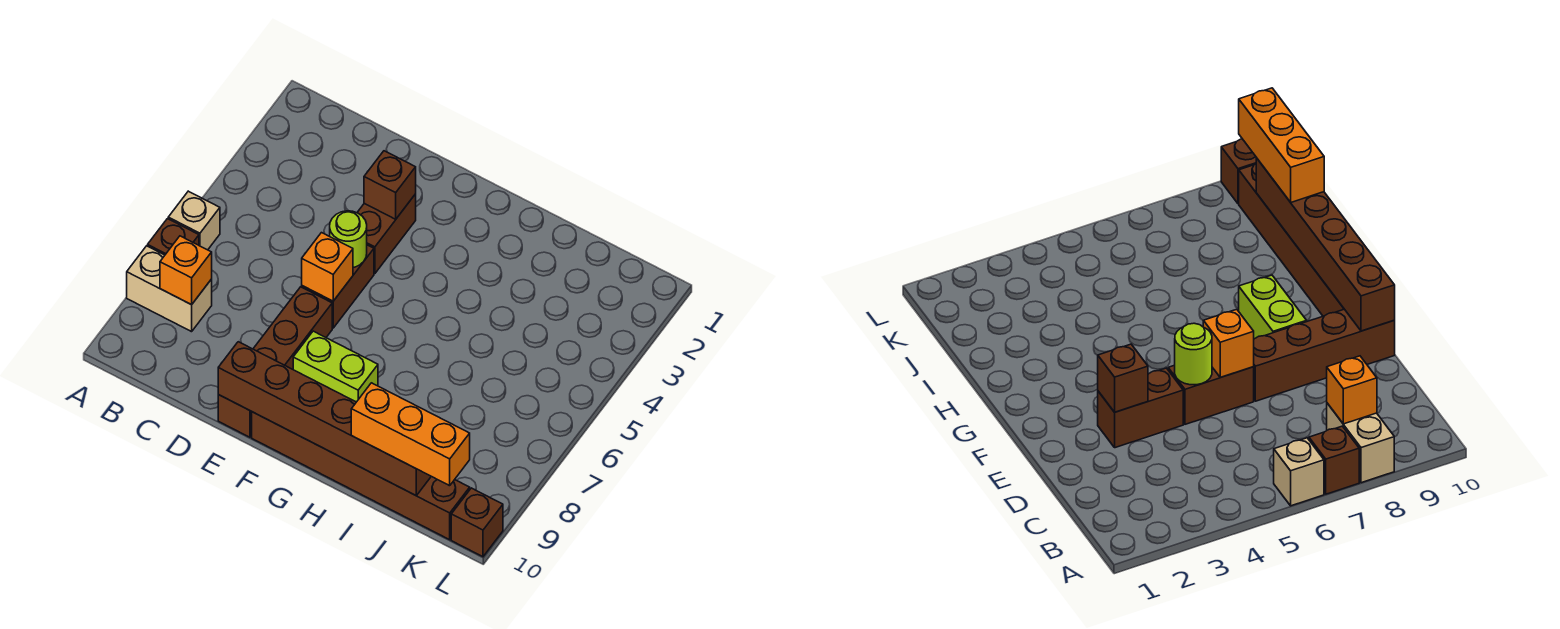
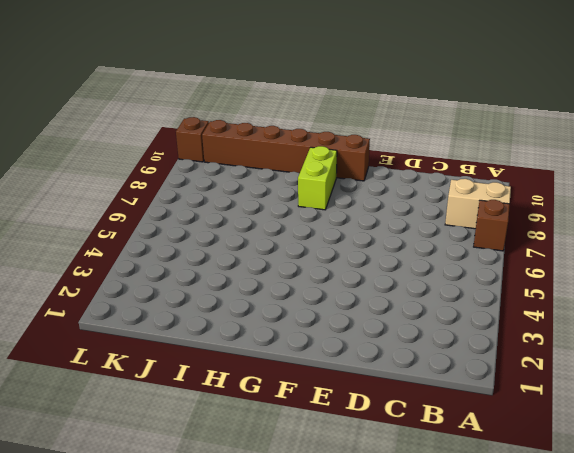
lime 1x2 brick [298,146,337,210] -> lime 1x2 brick turned to [293,331,378,402]
none -> tan 1x1 brick [168,191,220,250]
none -> brown 1x2 brick [357,194,416,274]
none -> brown 1x2 brick [302,245,374,328]

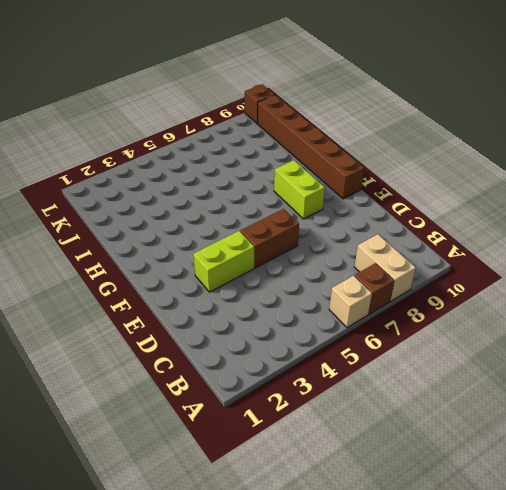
lime 1x2 brick [193,231,254,292] -> brown 1x2 brick [357,194,416,274]
none -> brown 1x4 brick [218,287,332,437]
none -> orange 1x1 brick [160,236,212,305]
none -> brown 1x1 brick [364,151,416,219]

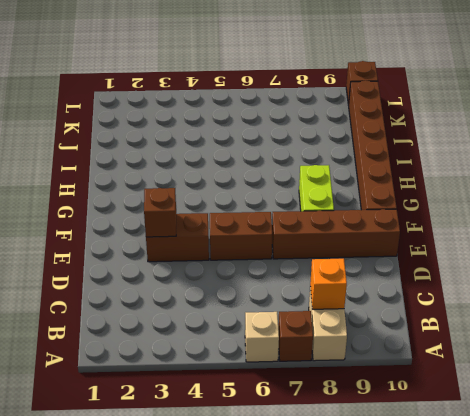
none -> lime 1x1 round brick [330,211,367,267]
none -> orange 1x1 brick [302,233,353,301]
none -> brown 1x6 brick [218,342,431,495]

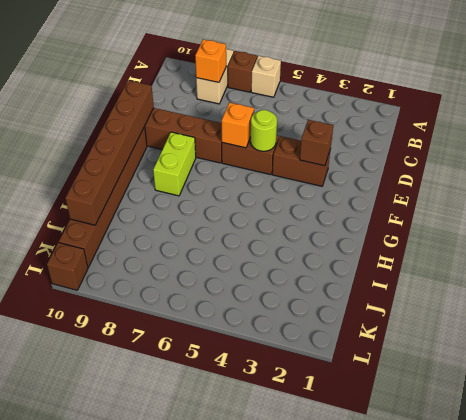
none -> orange 1x3 brick [351,383,470,486]

